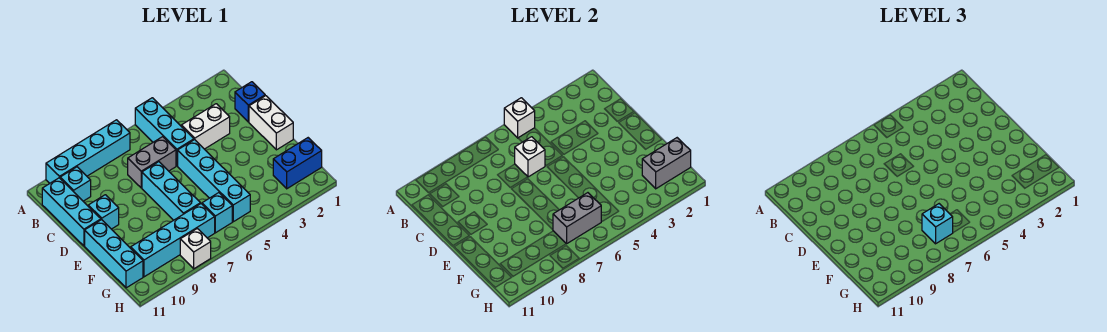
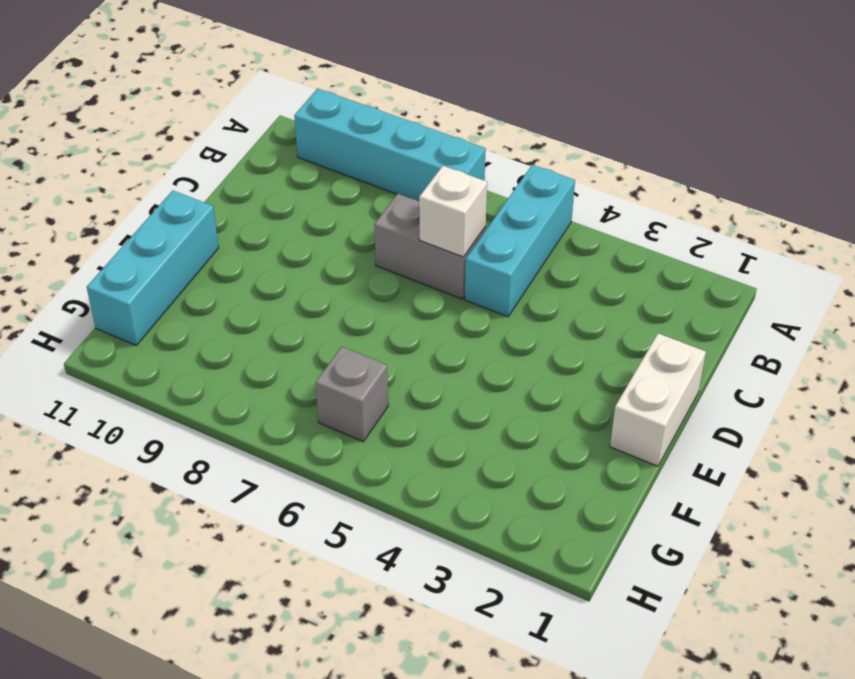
grey 1x1 brick [316,347,388,442] -> cyan 1x1 brick [202,193,232,233]
none -> cyan 1x1 brick [60,167,91,201]
none -> cyan 1x3 brick [42,178,101,246]
none -> blue 1x1 brick [235,82,265,122]

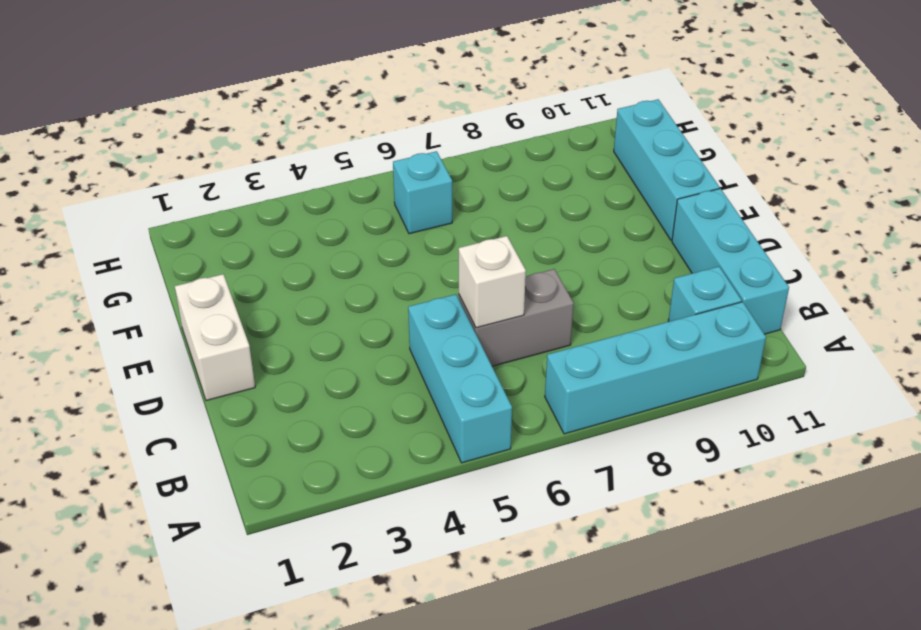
none -> blue 1x1 brick [235,82,265,122]
none -> white 1x2 brick [181,104,230,149]
none -> cyan 1x4 brick [178,140,250,222]

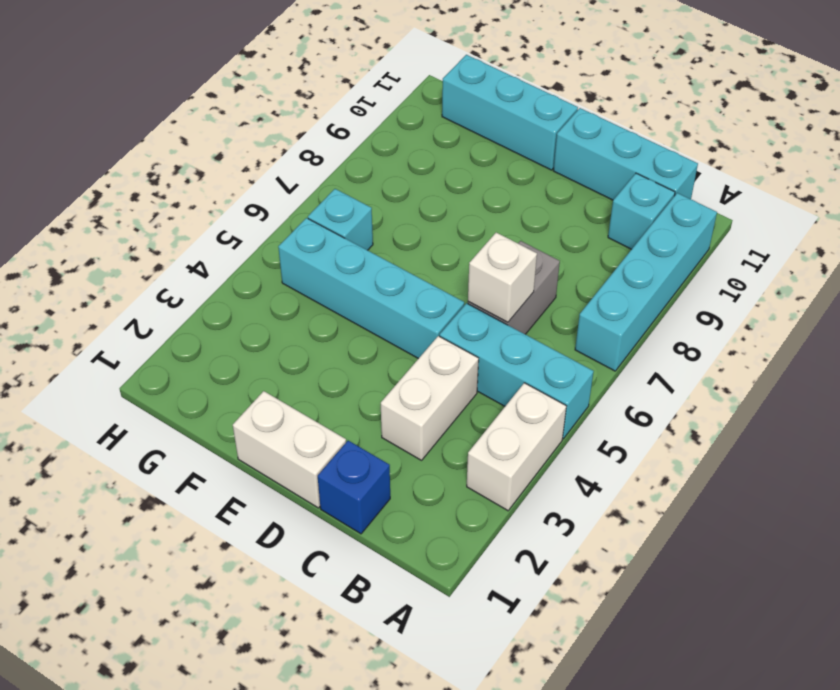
white 1x2 brick [467,383,566,511] -> none
none -> cyan 1x3 brick [142,162,200,220]
none -> cyan 1x1 brick [88,195,119,229]
none -> blue 1x2 brick [273,138,322,189]

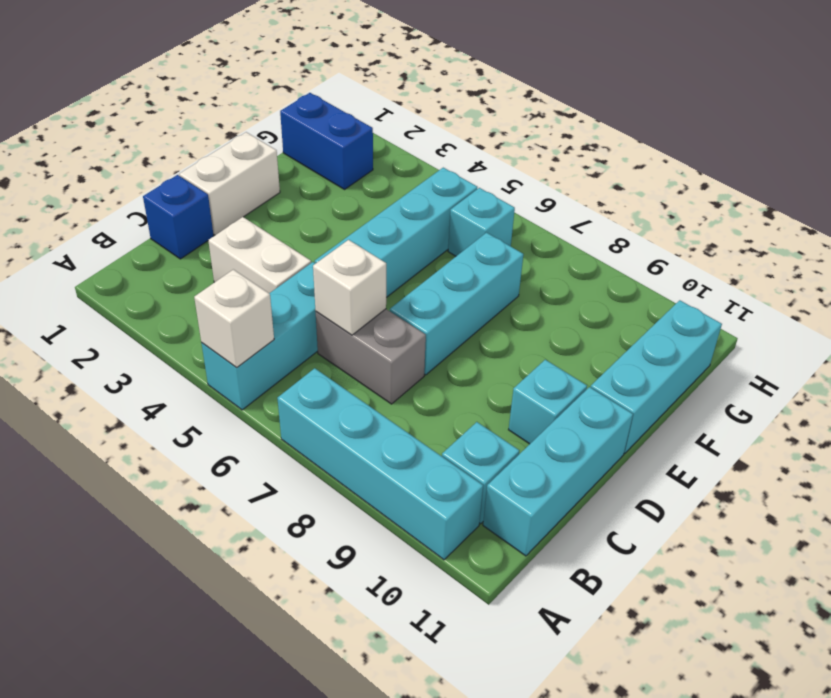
none -> cyan 1x4 brick [131,204,215,277]
none -> white 1x1 brick [180,229,211,269]
none -> grey 1x2 brick [642,138,691,189]

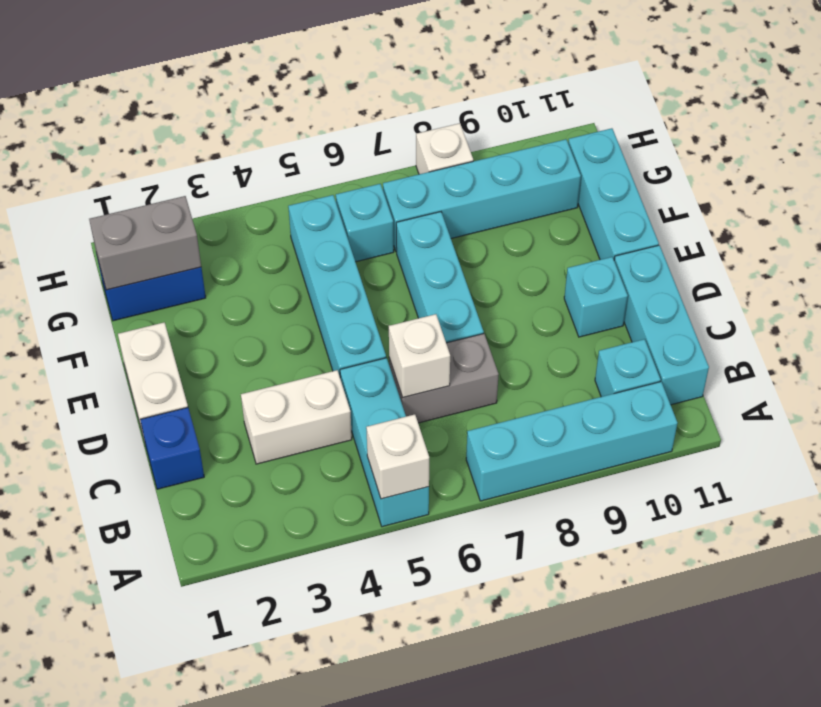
none -> grey 1x2 brick [553,193,601,244]
none -> cyan 1x1 brick [922,204,953,244]

